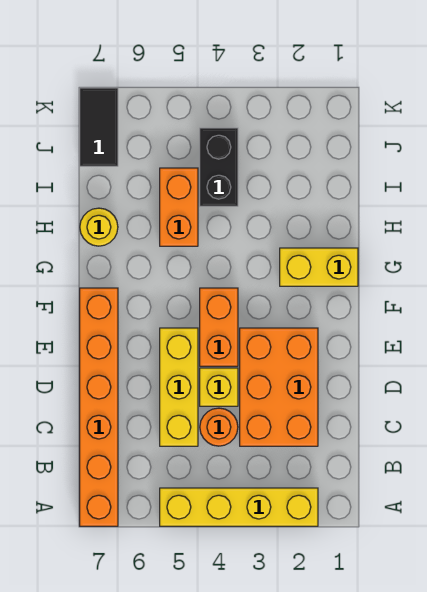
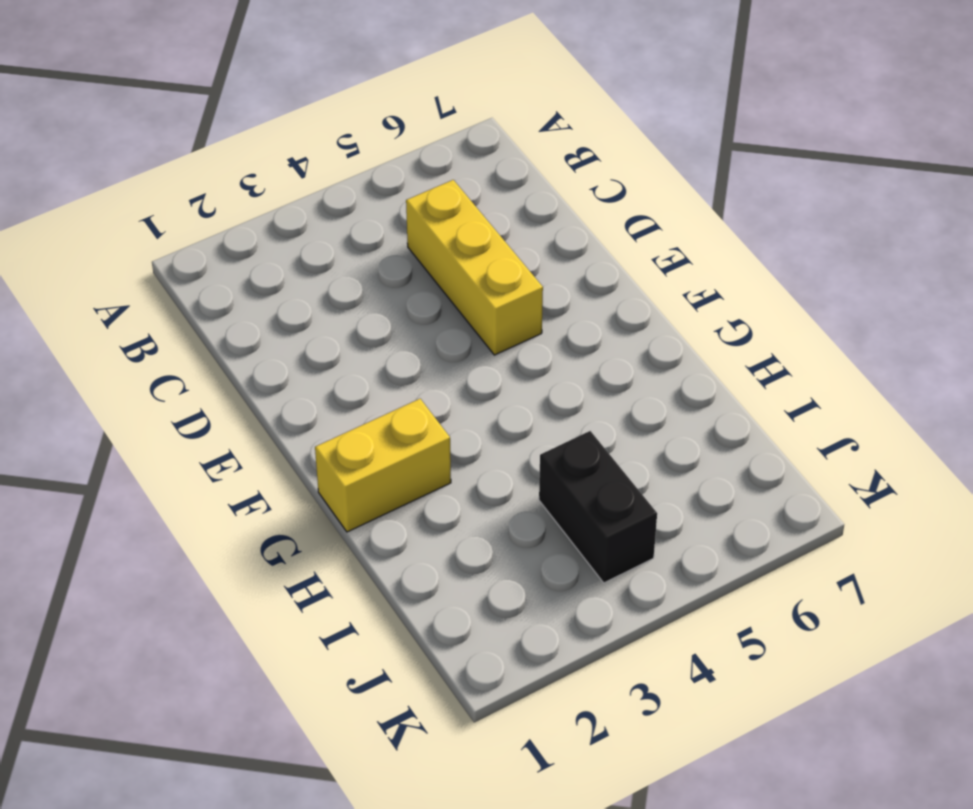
none -> yellow 1x4 brick [160,488,318,526]
none -> orange 1x6 brick [80,288,118,526]
none -> orange 2x3 brick [240,328,318,446]

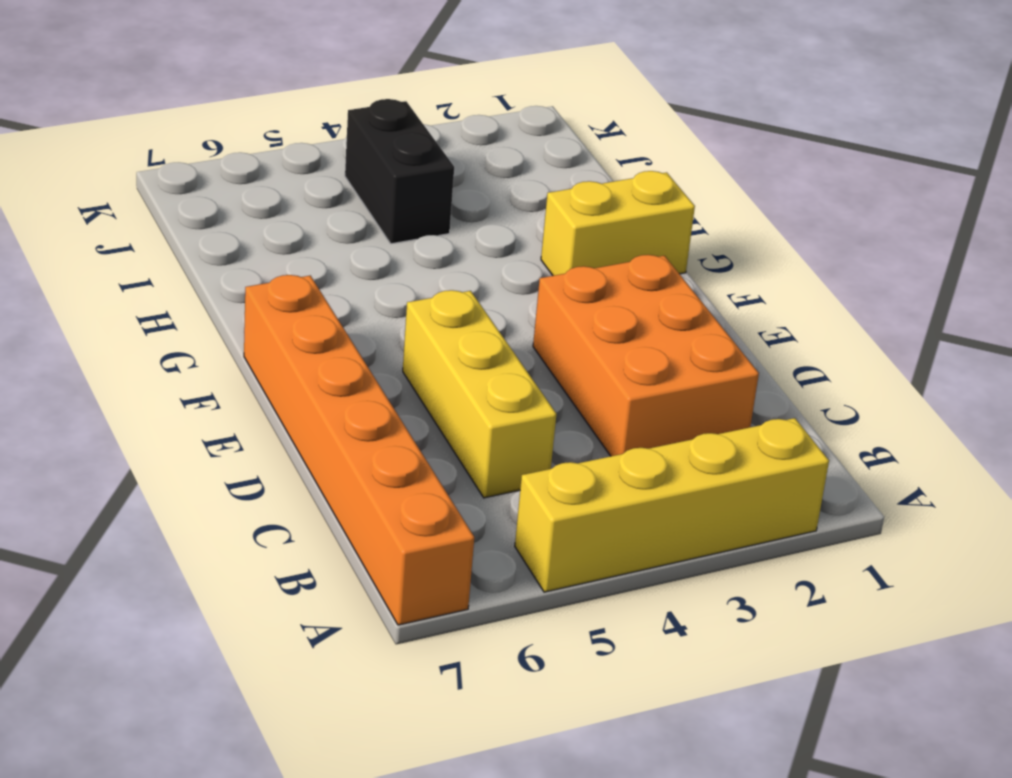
none -> orange 1x1 round brick [200,408,238,446]
none -> yellow 1x1 brick [200,368,238,406]
none -> orange 1x2 brick [200,288,238,366]

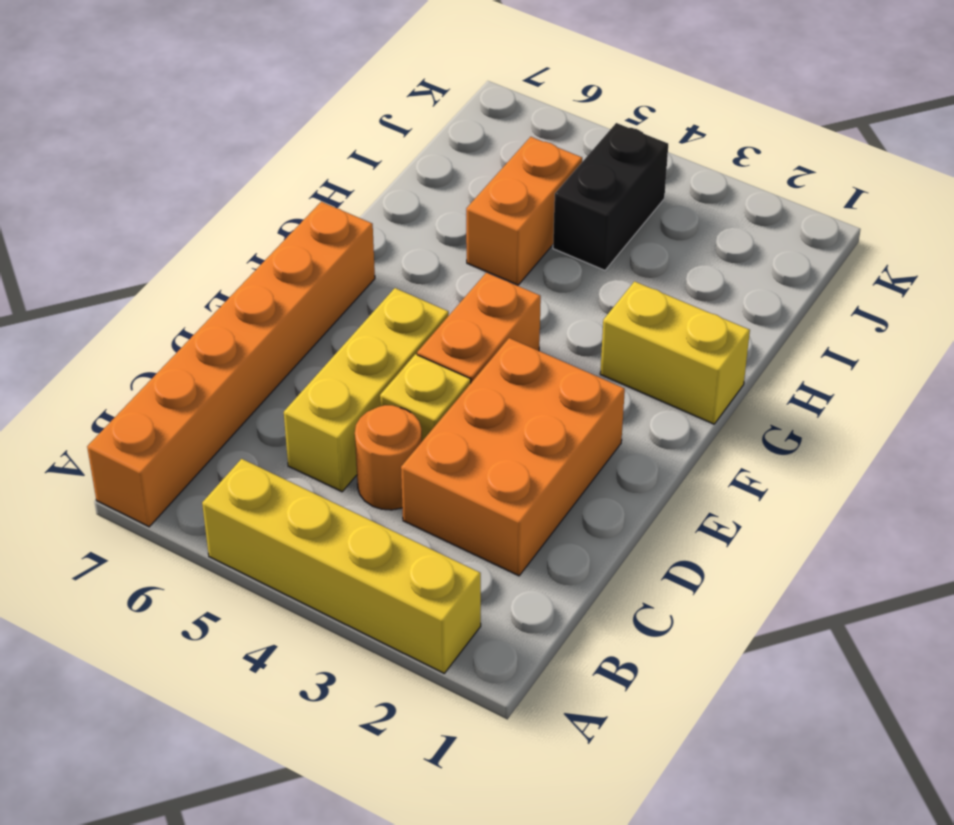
none -> yellow 1x1 round brick [80,208,118,246]
none -> black 1x2 tile [80,88,118,166]

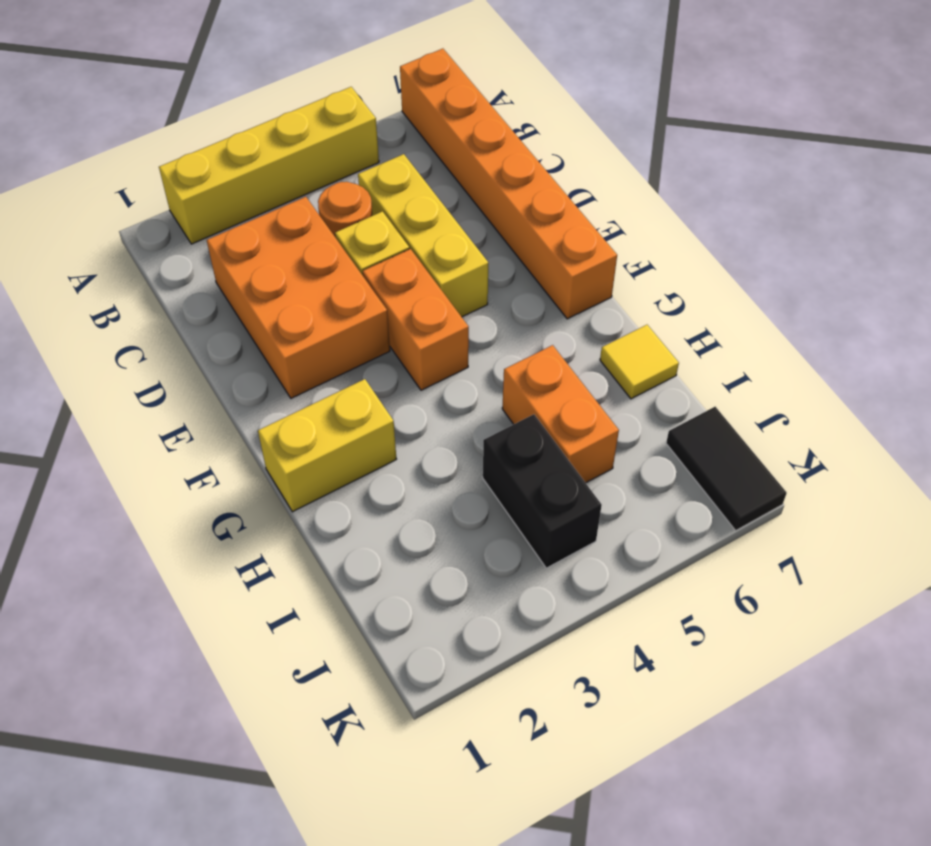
yellow 1x1 tile [600,325,679,399] -> yellow 1x1 round brick [80,208,118,246]

